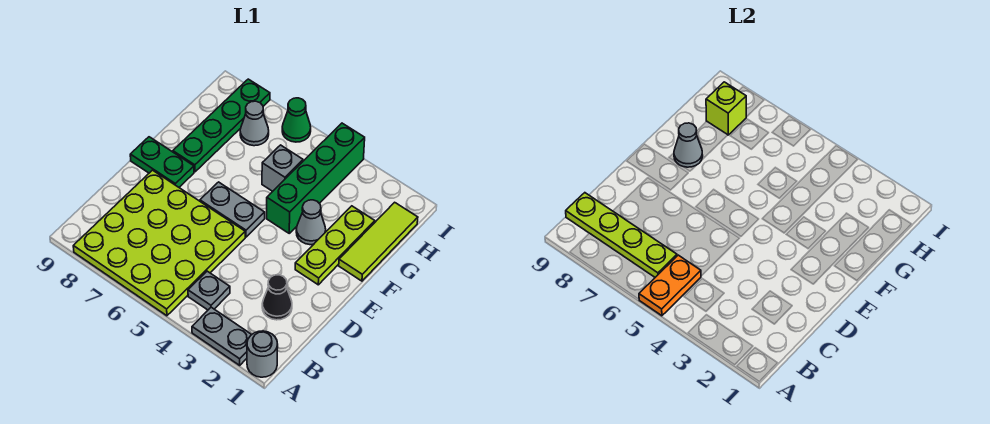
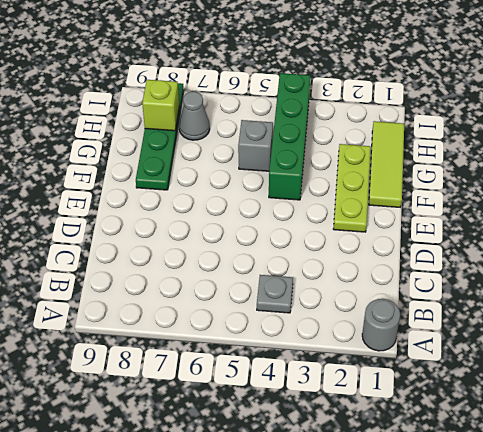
none -> grey 1x2 plate [192,307,252,365]
none -> lime 4x4 plate [73,170,245,316]
none -> black 1x1 cone [262,275,292,320]

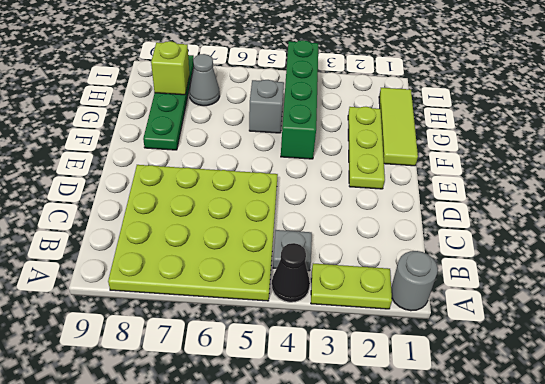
lime 1x2 plate [311,263,392,309] -> grey 1x2 plate [192,307,252,365]
black 1x1 cone [272,243,310,302] -> black 1x1 cone moved to [262,275,292,320]
none -> grey 1x2 plate [200,182,265,237]
none -> green 1x2 plate [130,137,194,187]
none -> grey 1x1 cone [296,200,326,245]

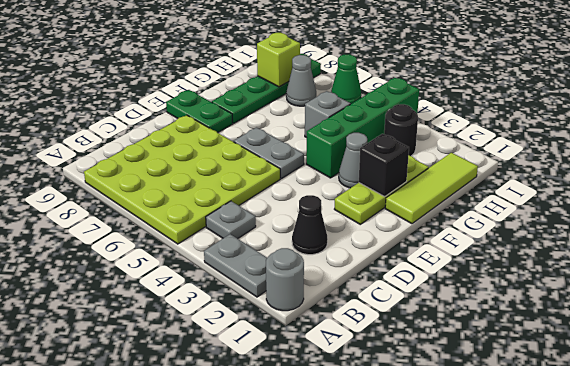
black 1x1 brick [359,134,409,197] -> none
black 1x1 round brick [384,104,418,156] -> none
none -> orange 1x2 plate [639,255,701,316]
none -> lime 1x4 plate [566,193,677,277]
none -> grey 1x1 cone [674,123,703,167]

